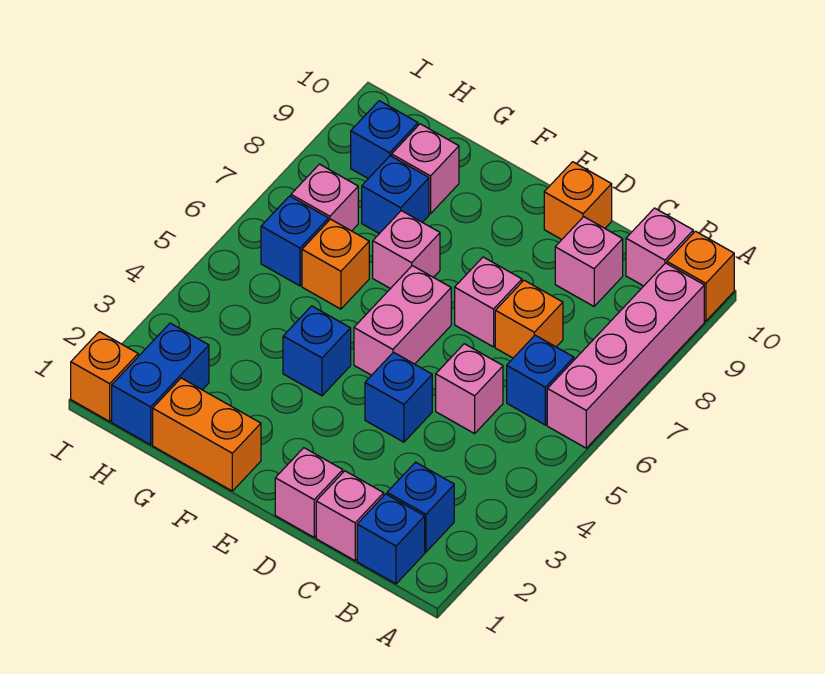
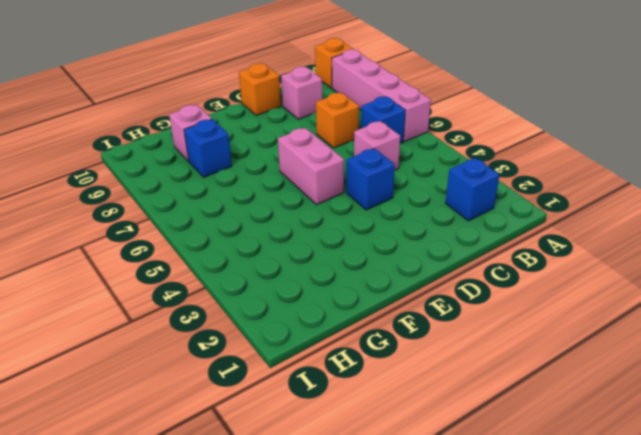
none -> blue 1x1 brick [357,494,425,584]
none -> pink 1x1 brick [626,208,693,286]
none -> pink 1x1 brick [316,471,384,561]

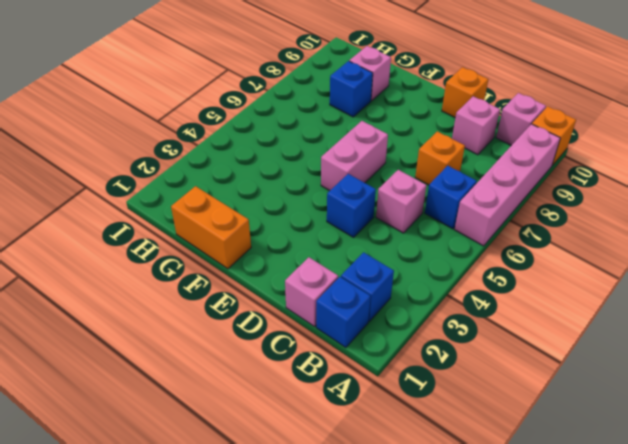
none -> pink 1x1 brick [275,448,343,537]
none -> pink 1x1 brick [455,257,522,347]
none -> blue 1x1 brick [283,306,351,396]

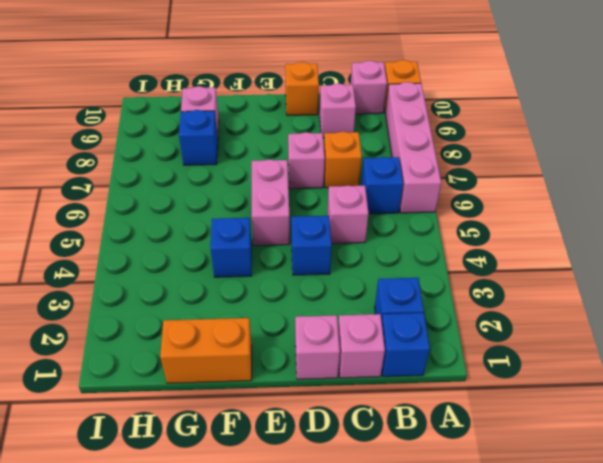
none -> pink 1x1 brick [373,211,440,289]
none -> orange 1x1 brick [302,219,369,309]
none -> blue 1x2 brick [112,323,209,445]

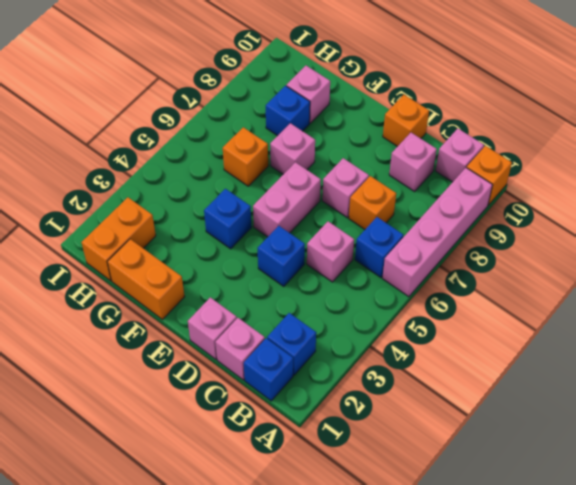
orange 1x2 brick [82,198,156,281] -> blue 1x2 brick [112,323,209,445]
none -> blue 1x1 brick [261,196,328,286]
none -> pink 1x1 brick [291,164,358,231]
none -> blue 1x1 brick [351,101,418,179]

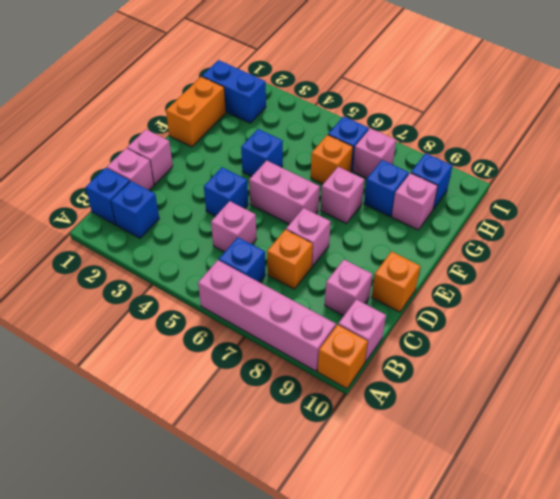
none -> orange 1x1 brick [71,332,138,421]

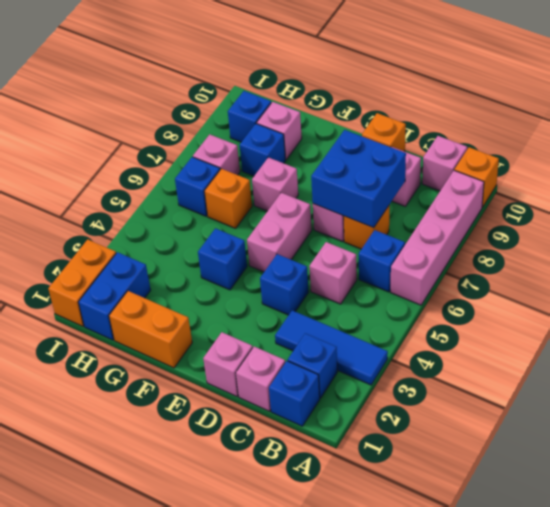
blue 1x3 tile [275,310,388,385] -> none
blue 2x2 brick [311,130,406,228] -> none
orange 1x2 brick [48,239,116,326] -> orange 1x1 brick [71,332,138,421]

